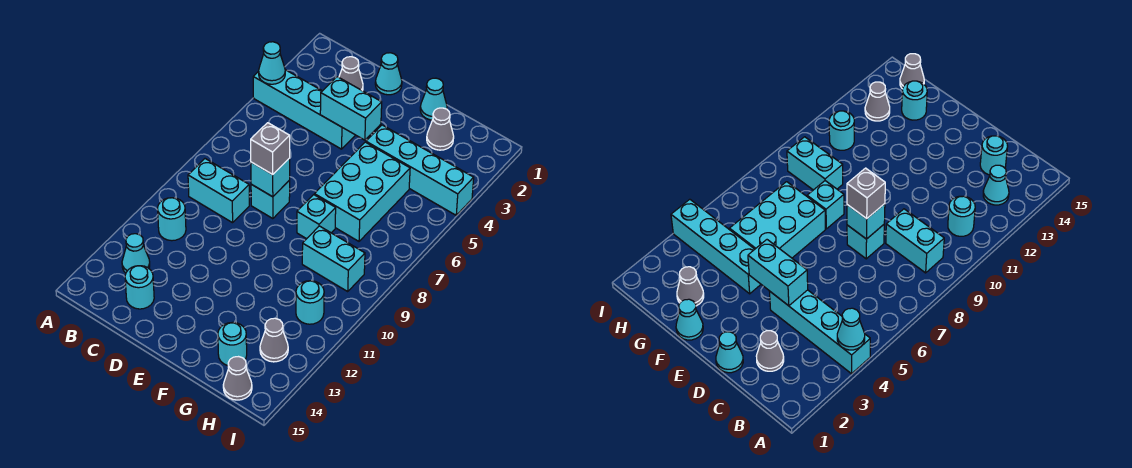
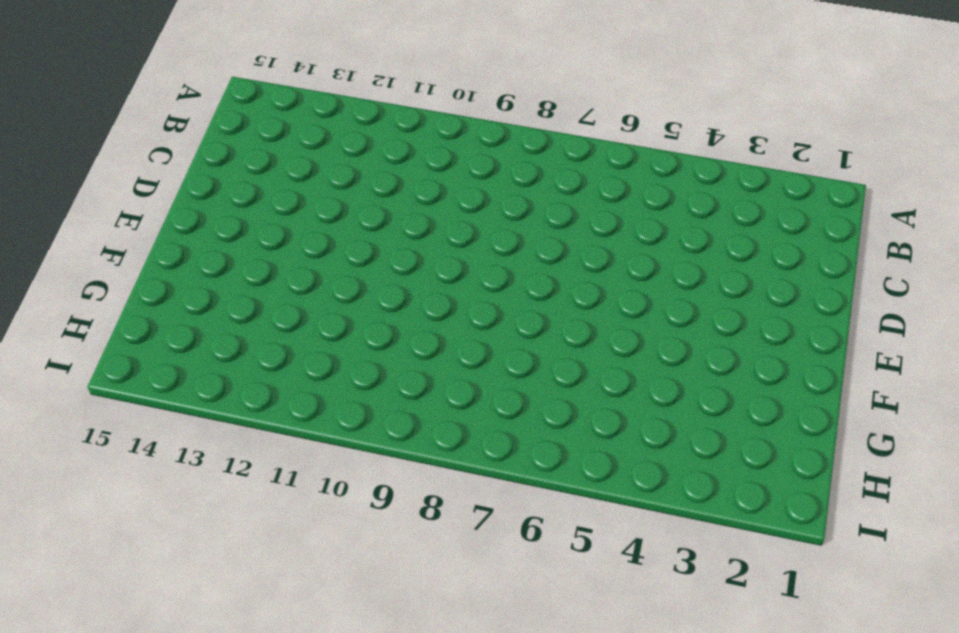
none -> cyan 1x4 brick [253,70,355,149]
none -> cyan 1x2 brick [188,159,249,223]
none -> cyan 1x1 round brick [158,198,186,241]

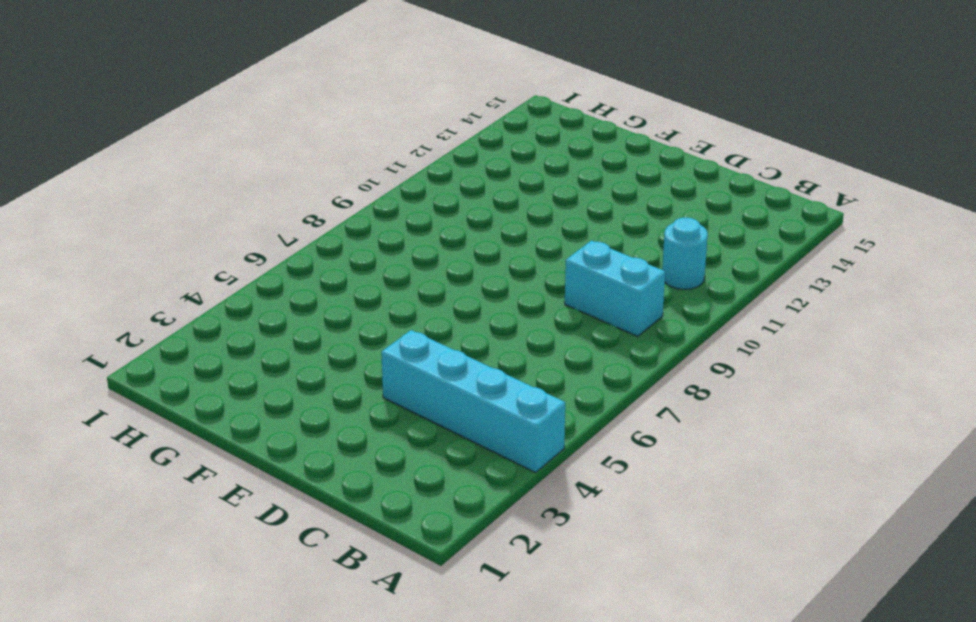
none -> cyan 1x1 cone [122,234,150,273]
none -> grey 1x1 cone [339,57,363,91]
none -> cyan 1x1 round brick [125,266,154,309]

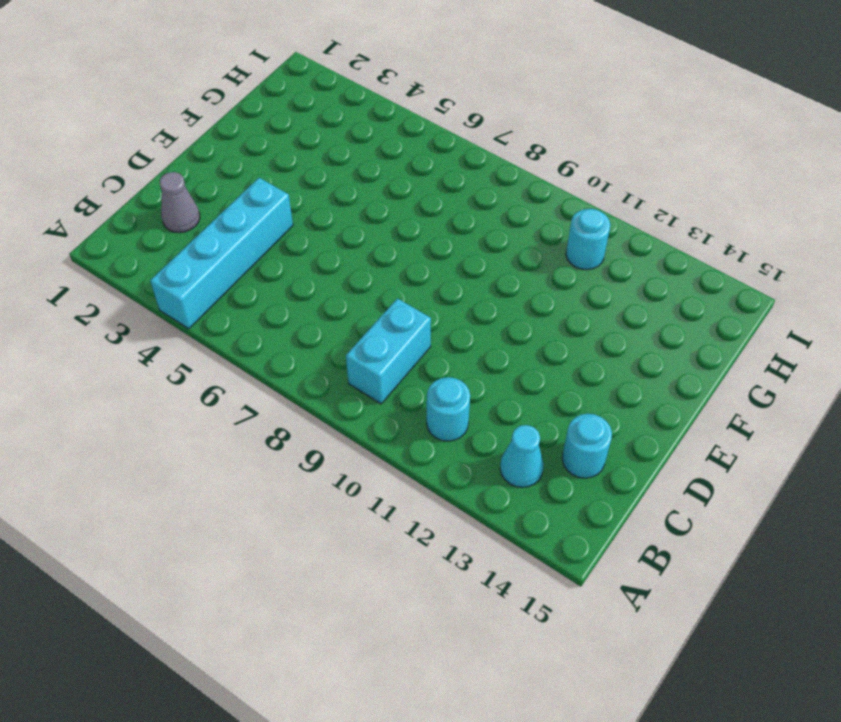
none -> cyan 1x1 cone [375,53,402,95]
none -> cyan 1x1 brick [251,181,290,219]
none -> cyan 1x1 cone [420,78,447,120]

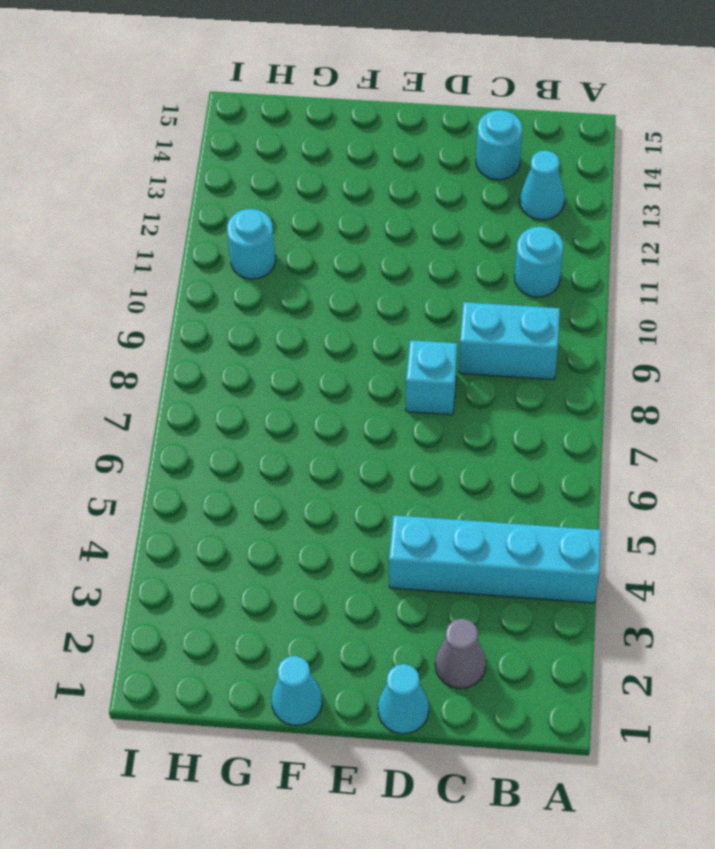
none -> cyan 1x4 brick [366,125,474,215]
none -> cyan 2x3 brick [314,142,410,241]
none -> cyan 1x1 brick [297,195,336,239]

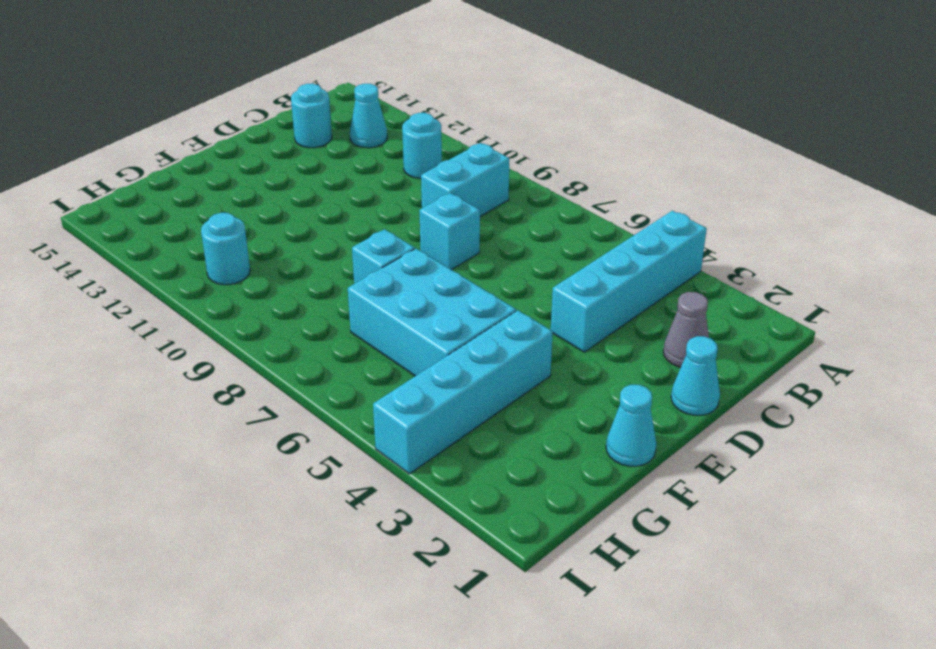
none -> grey 1x1 cone [427,108,454,150]
none -> cyan 1x2 brick [302,226,365,291]
none -> cyan 1x1 round brick [218,322,247,366]

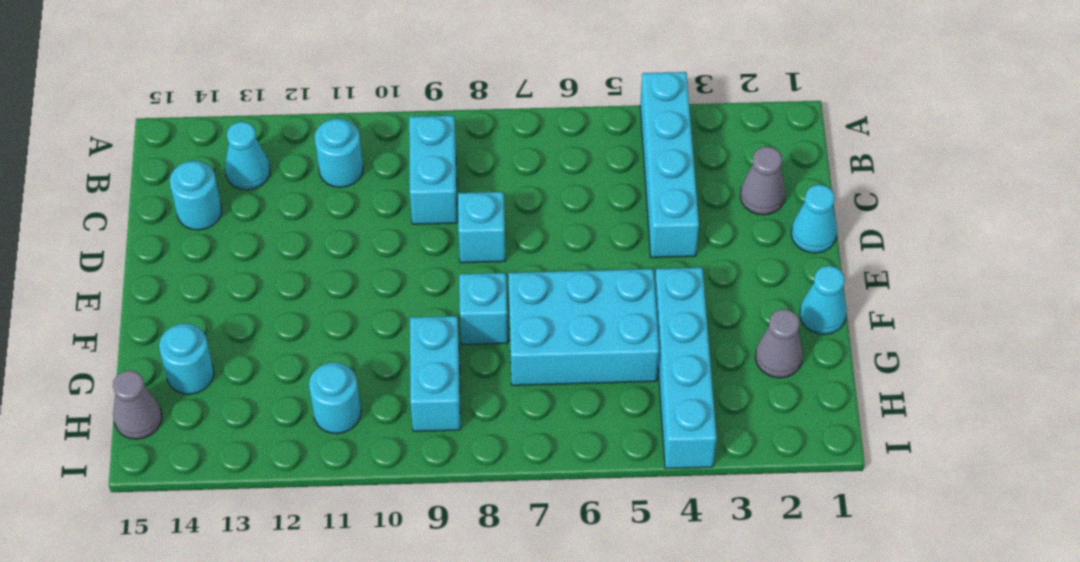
none -> grey 1x1 cone [260,318,288,362]
none -> cyan 1x1 cone [259,42,285,84]
none -> cyan 1x2 brick [320,77,382,140]

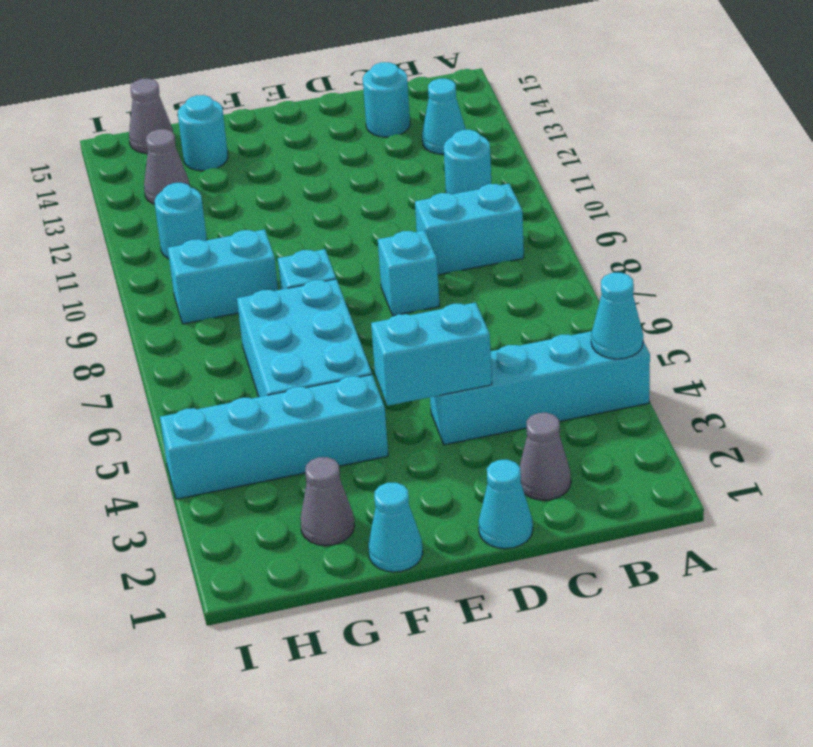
none -> cyan 1x1 brick [251,158,290,197]
none -> grey 1x1 brick [251,123,290,174]

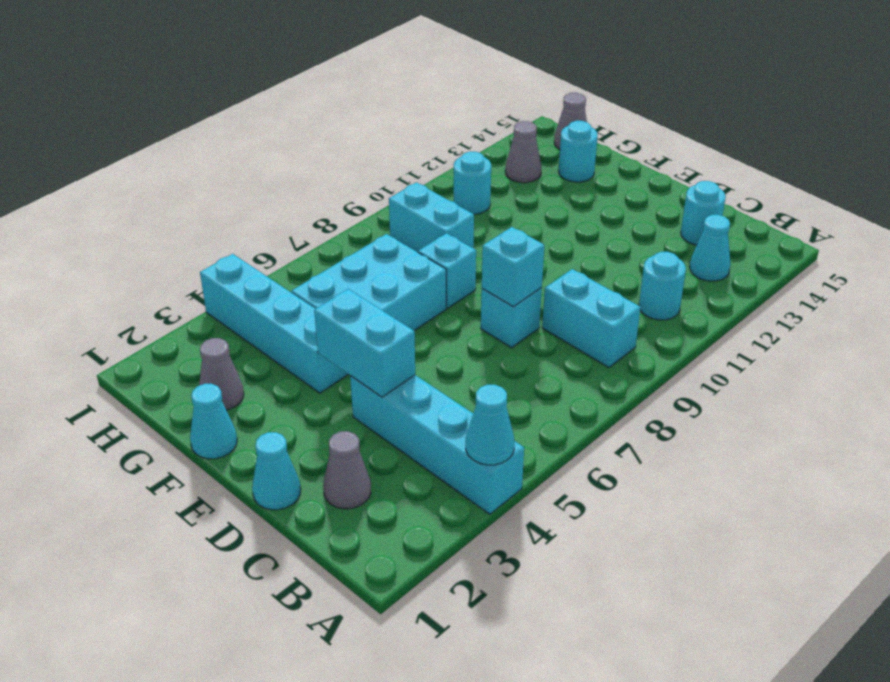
none -> grey 1x1 brick [251,123,290,174]

